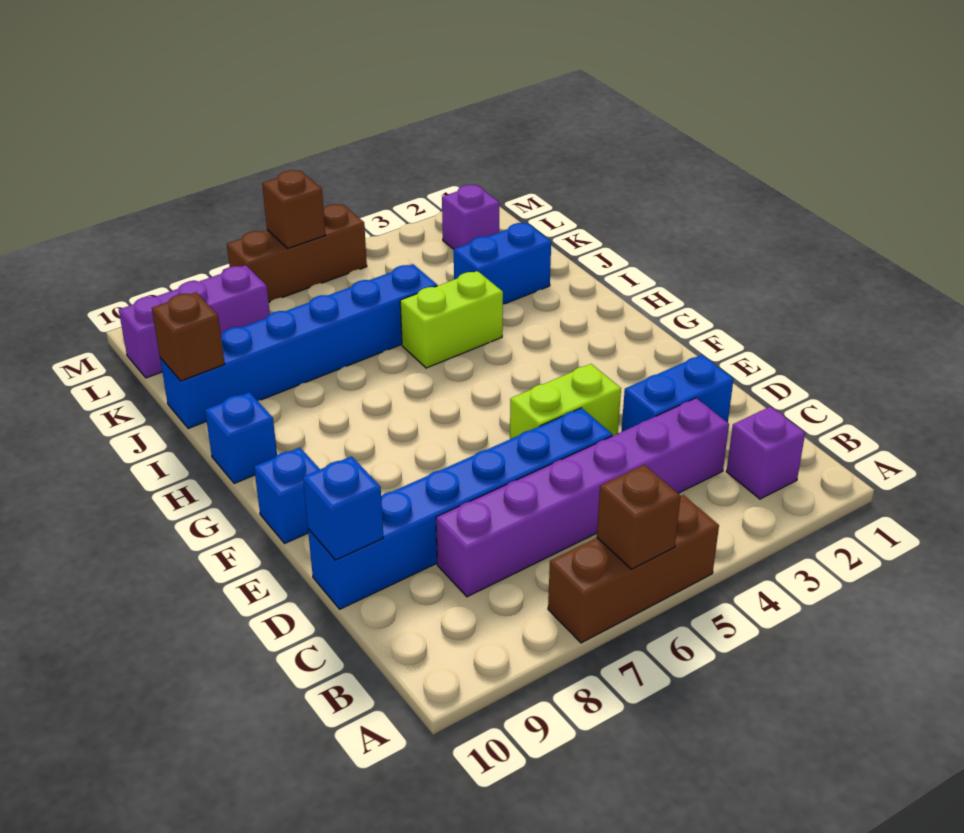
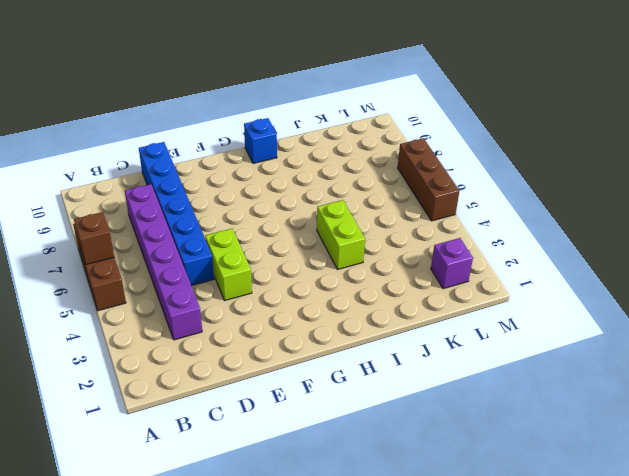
none -> purple 1x1 brick [726,407,805,499]
none -> blue 1x2 brick [621,355,733,432]
none -> blue 1x1 brick [254,448,320,543]

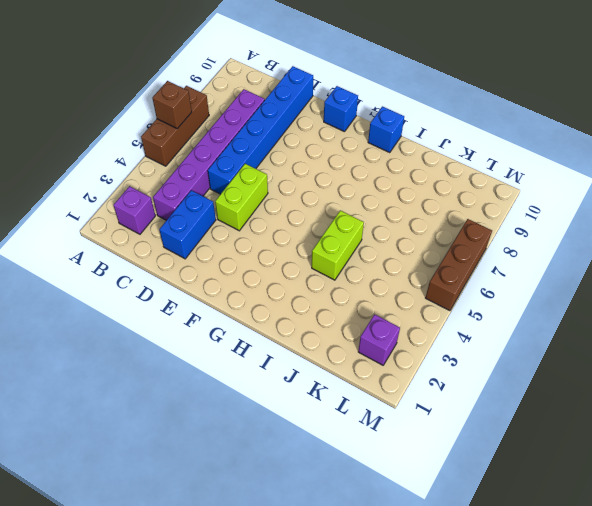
none -> blue 1x2 brick [454,223,551,304]
none -> blue 1x6 brick [160,264,437,429]
none -> purple 1x3 brick [119,265,270,378]

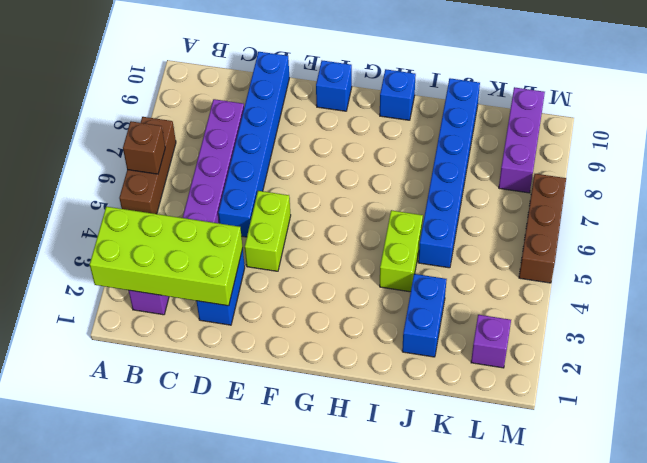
lime 2x4 brick [90,207,243,306] -> none
none -> blue 1x1 brick [303,456,383,560]
none -> brown 1x1 brick [152,292,225,381]
none -> brown 1x1 brick [262,170,325,248]

